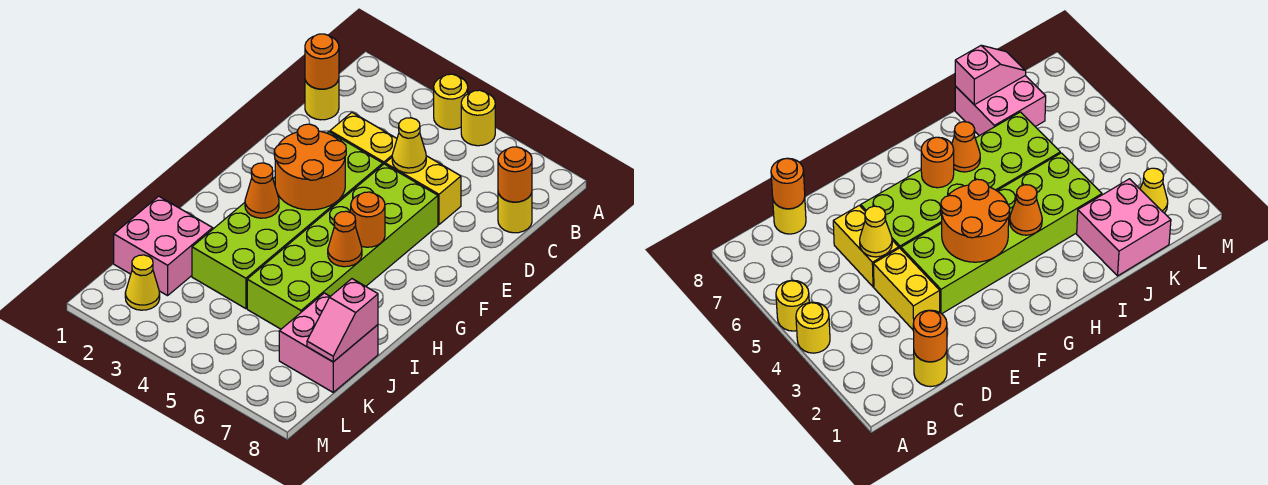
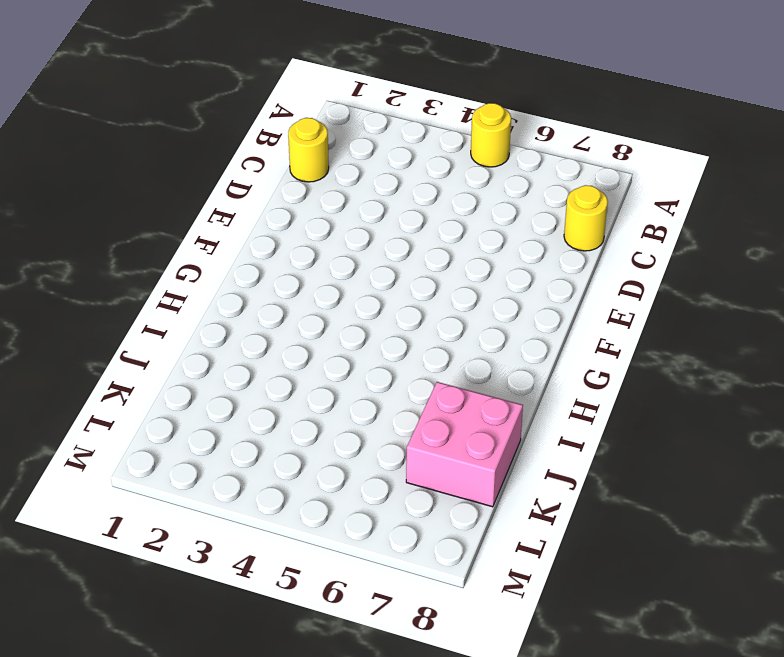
none -> yellow 1x1 round brick [434,74,468,130]
none -> yellow 1x2 brick [330,113,397,164]
none -> yellow 1x2 brick [385,156,461,225]

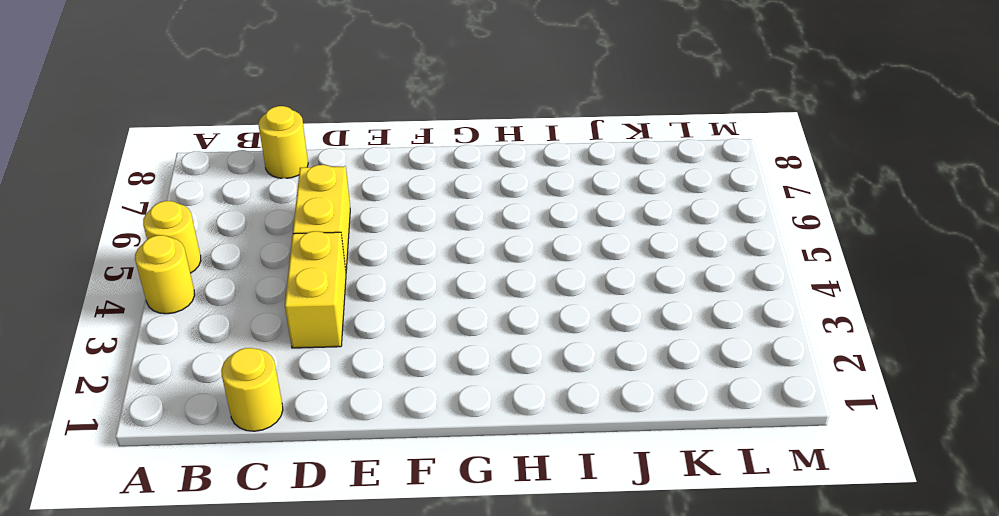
none -> lime 2x6 brick [192,132,383,309]
none -> lime 2x6 brick [247,164,438,329]
none -> pink 2x2 brick [114,196,213,296]

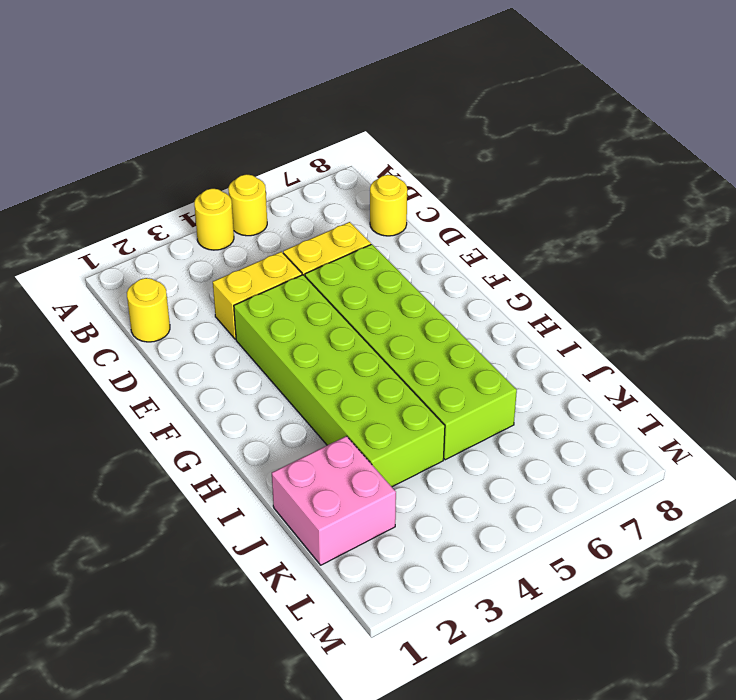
none -> pink 2x2 brick [279,293,378,392]
none -> yellow 1x1 cone [125,255,160,310]
none -> orange 1x1 round brick [305,34,339,89]

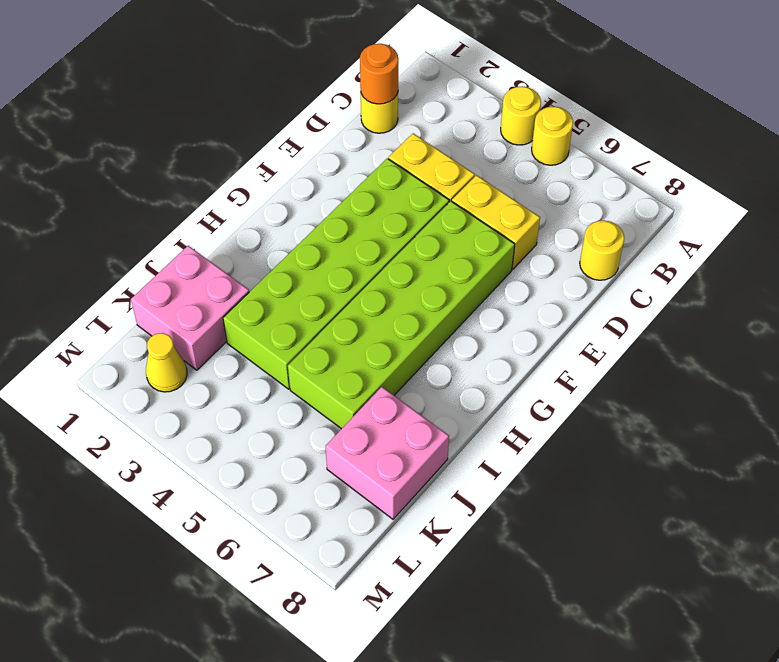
none -> orange 1x1 round brick [498,147,532,202]
none -> yellow 1x1 cone [392,118,426,173]
none -> orange 2x2 round brick [274,124,346,210]

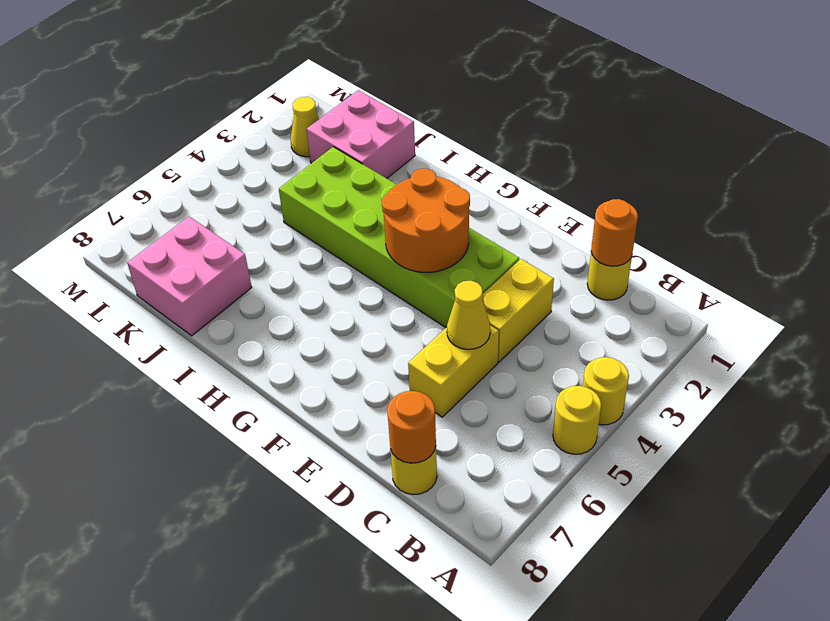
none -> lime 2x6 brick [247,164,438,329]
none -> orange 1x1 round brick [351,192,385,247]
none -> orange 1x1 cone [245,163,279,218]

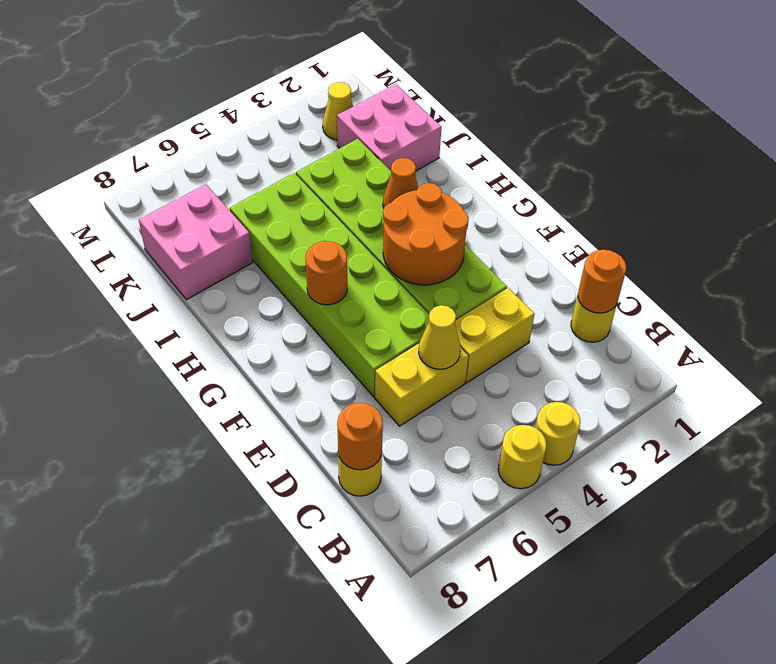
none -> orange 1x1 cone [328,211,362,267]
none -> pink 1x2 slope [307,279,378,362]

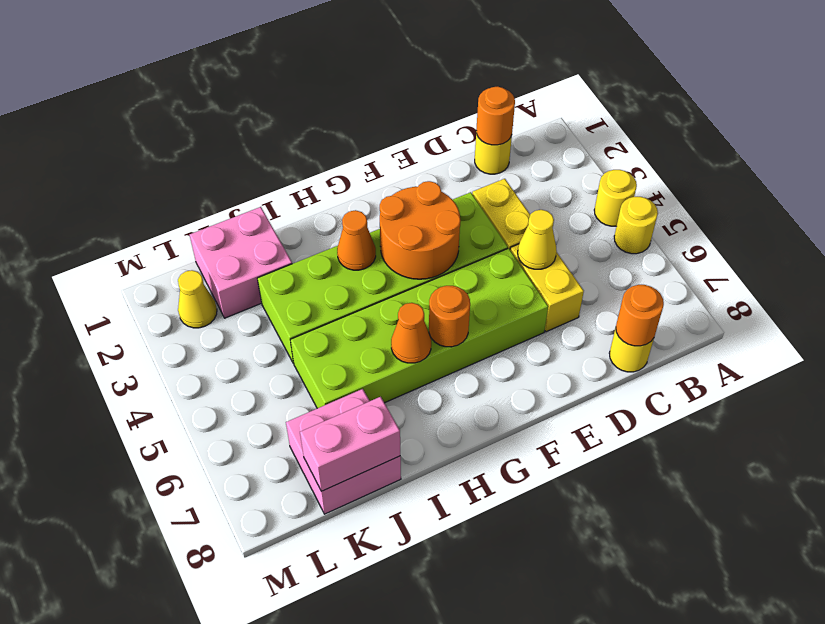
pink 1x2 brick [300,397,400,491] -> pink 1x2 slope [307,279,378,362]

